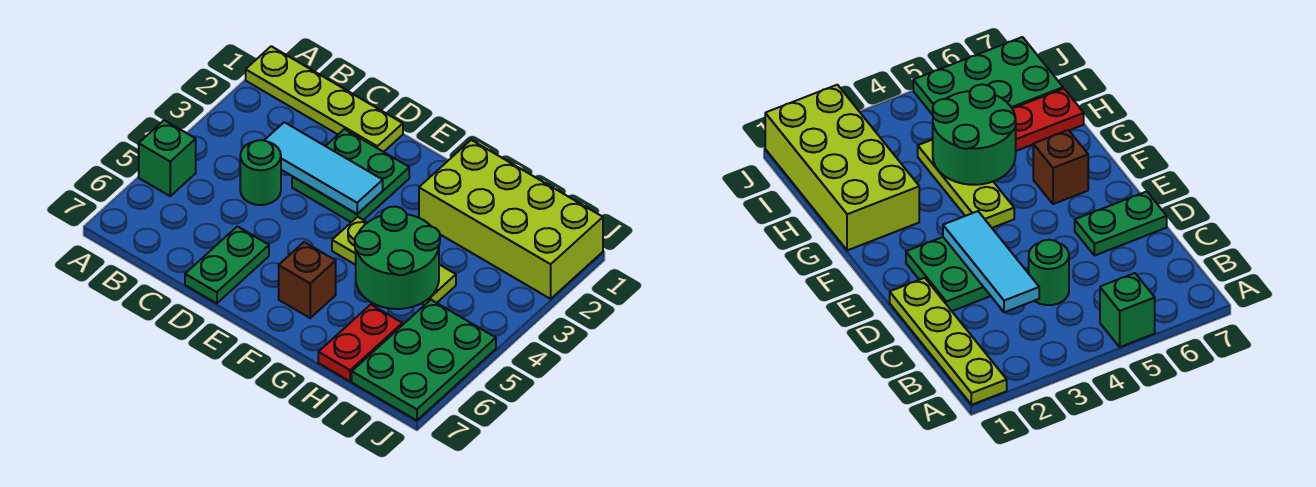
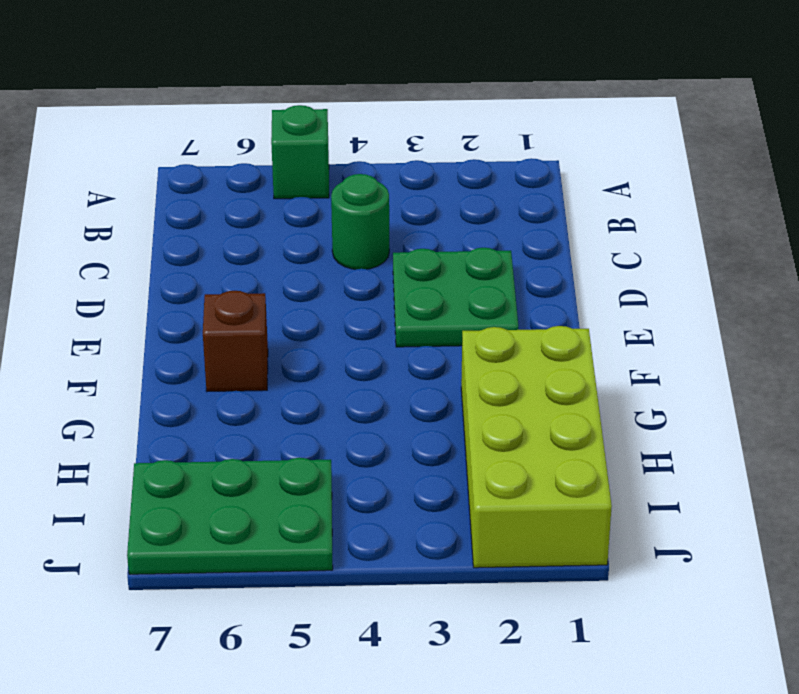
none -> lime 1x4 plate [246,46,403,152]
none -> green 1x2 plate [185,226,269,303]
none -> lime 1x3 plate [332,217,456,305]

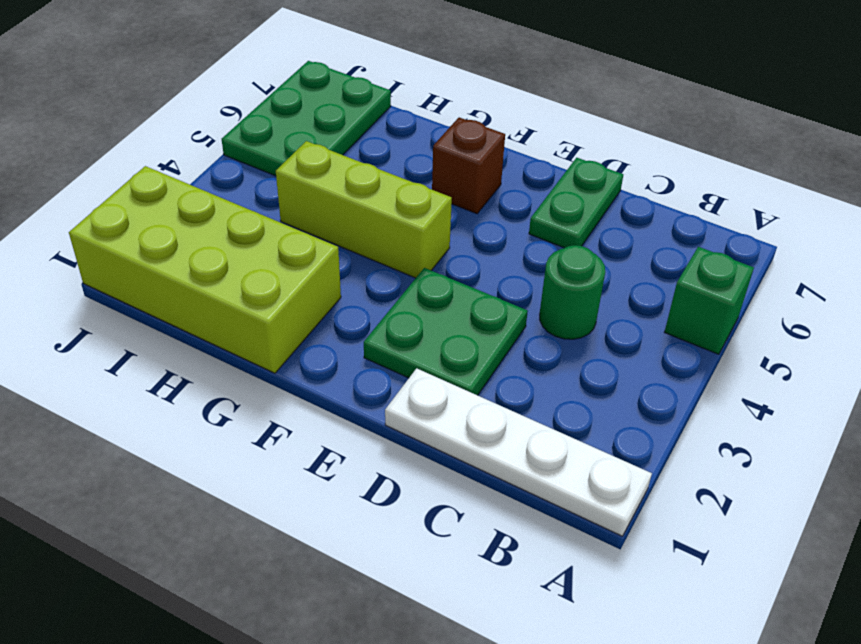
white 1x4 plate [385,368,652,536] -> lime 1x4 plate [246,46,403,152]
lime 1x3 brick [276,141,452,278] -> lime 1x3 plate [332,217,456,305]
none -> red 1x2 plate [318,305,402,381]
none -> cyan 1x3 tile [264,122,383,214]
none -> green 2x2 round brick [355,207,440,309]

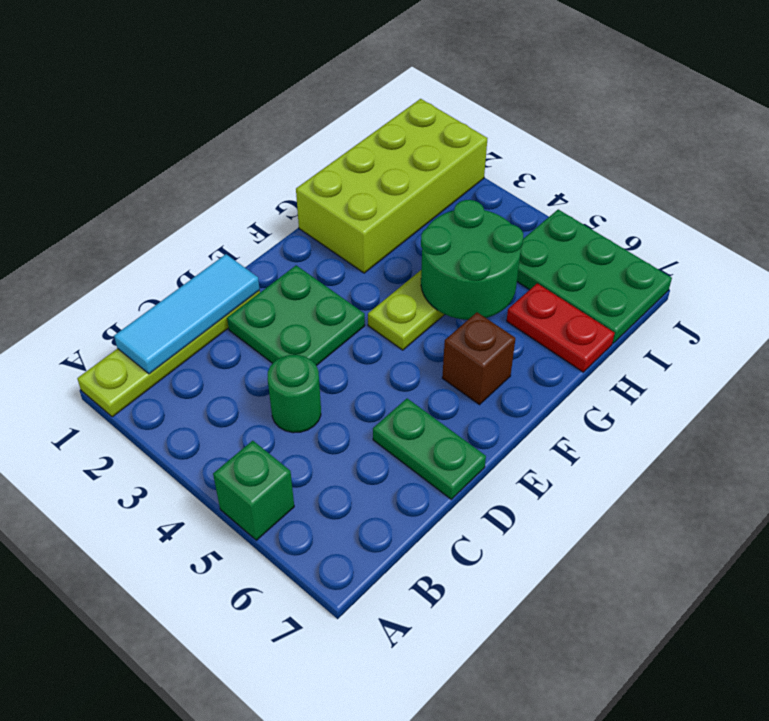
cyan 1x3 tile [114,254,260,374] -> cyan 1x3 tile moved to [264,122,383,214]

